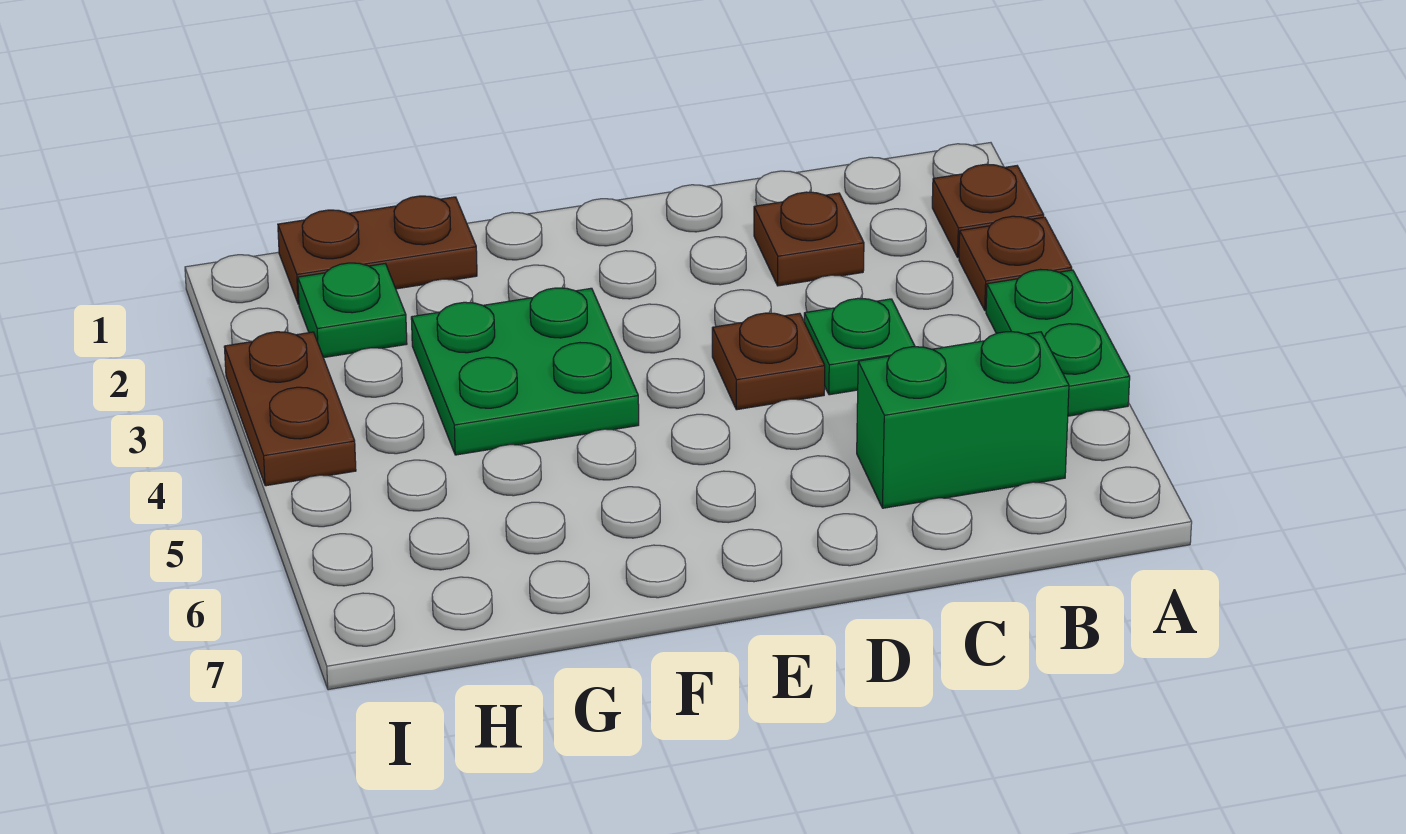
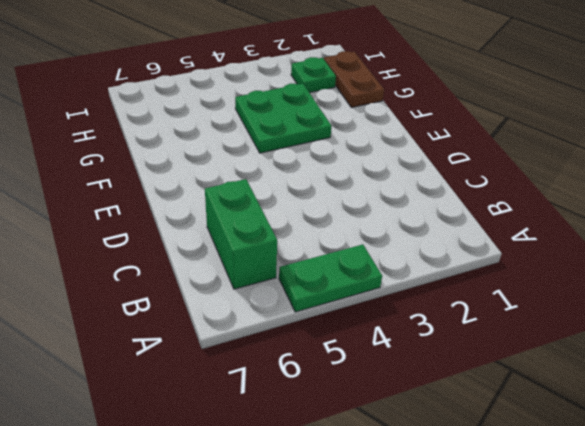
none -> brown 1x1 plate [932,164,1044,257]
none -> brown 1x1 plate [959,216,1072,311]

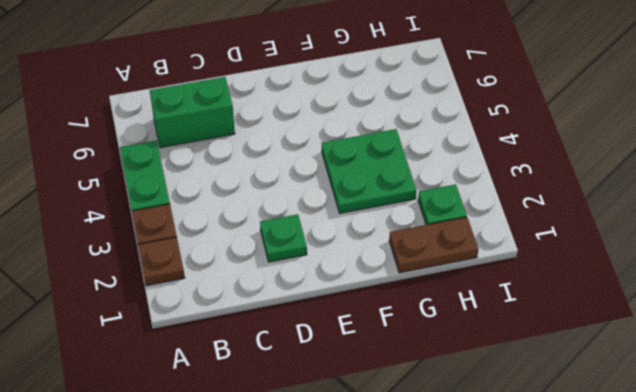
green 1x1 plate [260,214,307,262] -> green 1x1 plate moved to [804,298,915,395]
none -> brown 1x1 plate [754,192,864,286]
none -> brown 1x1 plate [712,313,825,410]

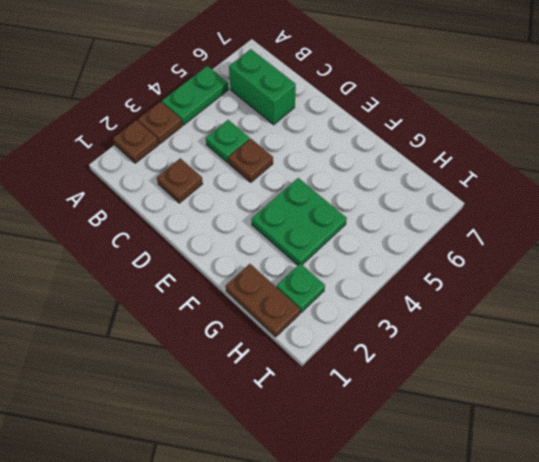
none -> brown 1x2 plate [224,332,356,486]

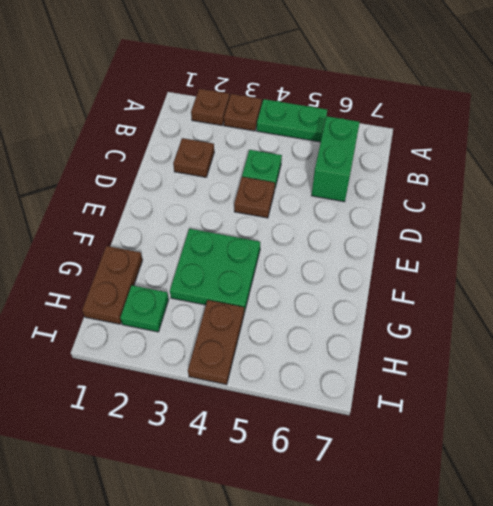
brown 1x2 plate [188,300,244,385] -> brown 1x2 plate turned to [224,332,356,486]

